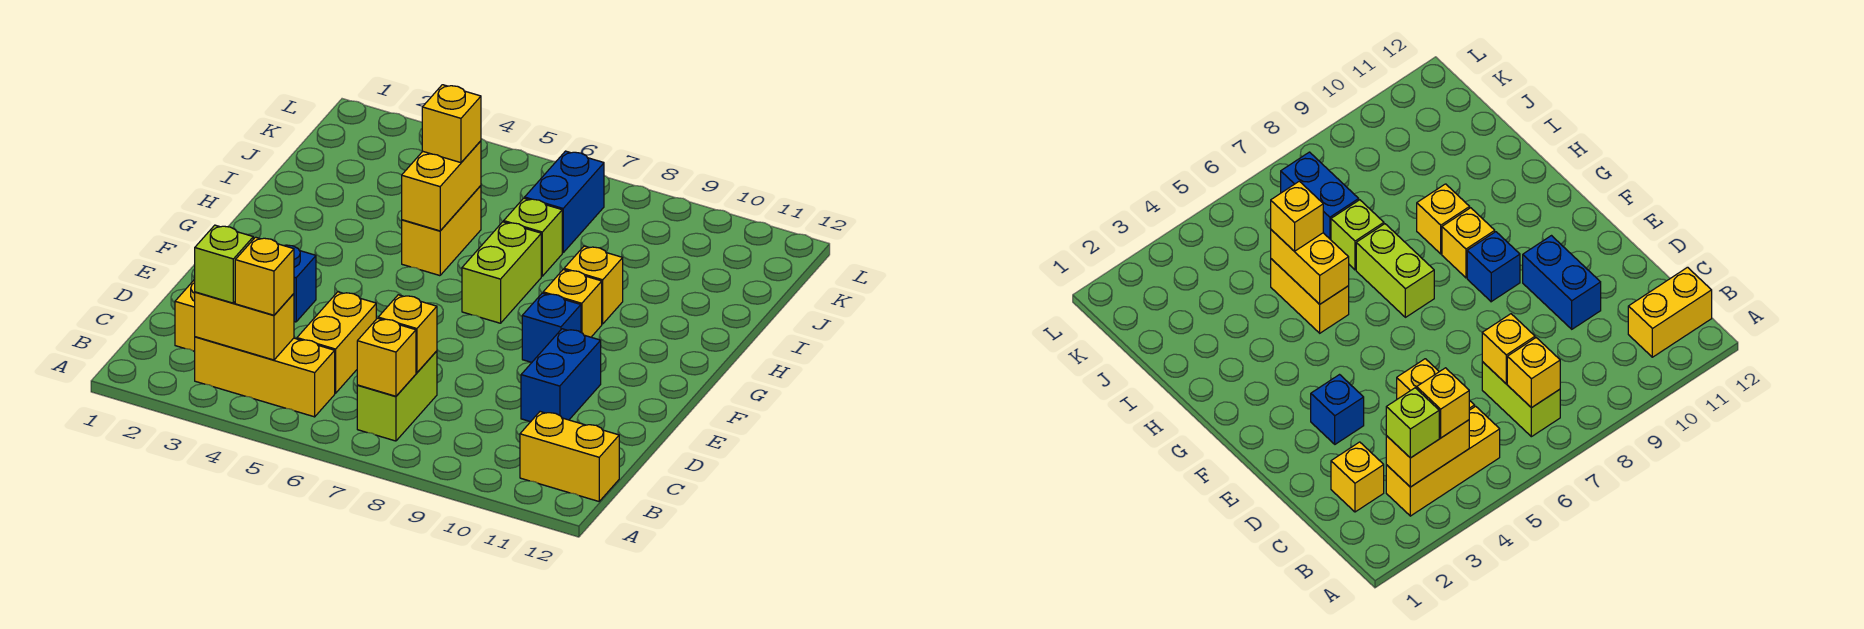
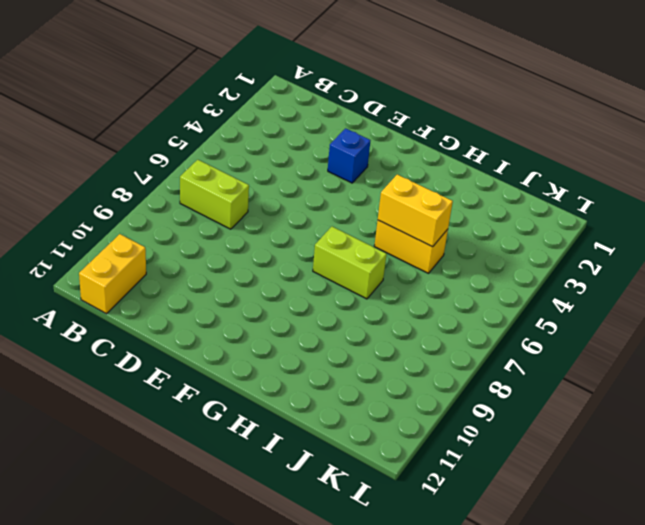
none -> yellow 1x3 brick [194,337,335,417]
none -> yellow 1x1 brick [175,279,195,351]
none -> yellow 1x2 brick [297,292,376,393]

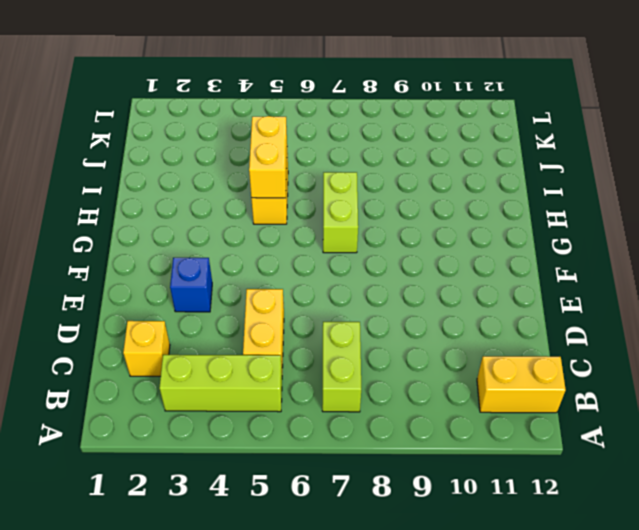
lime 1x3 brick [159,355,282,412] -> yellow 1x3 brick [194,337,335,417]
none -> blue 1x2 brick [521,329,601,422]
none -> blue 1x1 brick [522,293,581,363]
none -> yellow 1x1 brick [543,270,602,337]

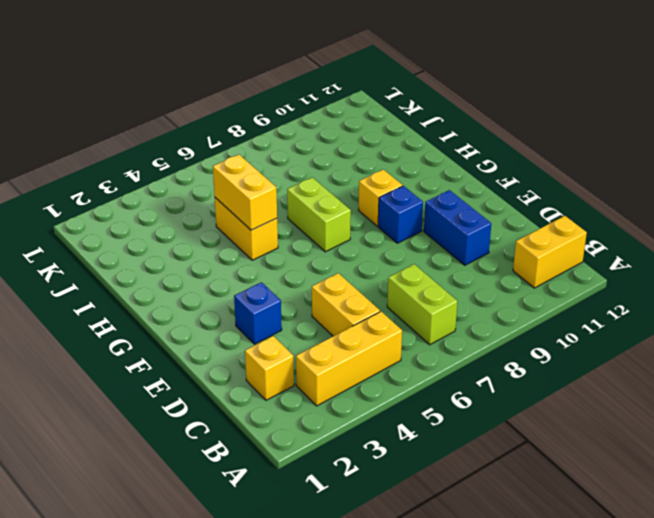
none -> yellow 1x1 brick [564,246,623,324]
none -> lime 1x1 brick [504,198,562,276]
none -> blue 1x2 brick [525,151,604,253]

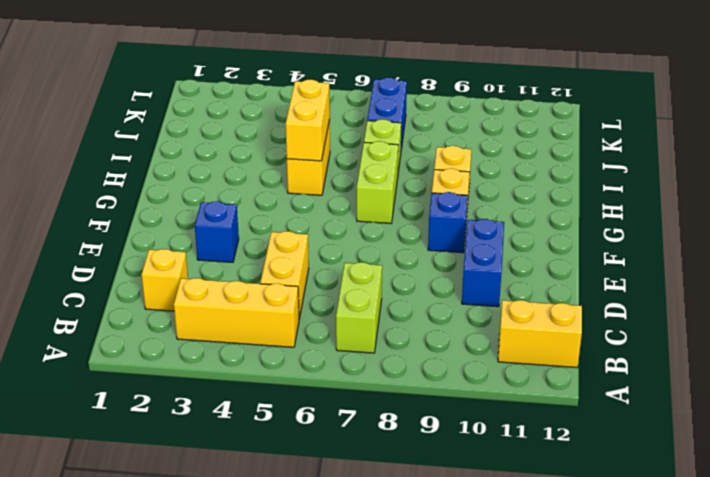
none -> yellow 1x2 brick [195,292,294,360]
none -> yellow 1x1 brick [357,318,416,396]
none -> yellow 1x1 brick [378,295,437,373]

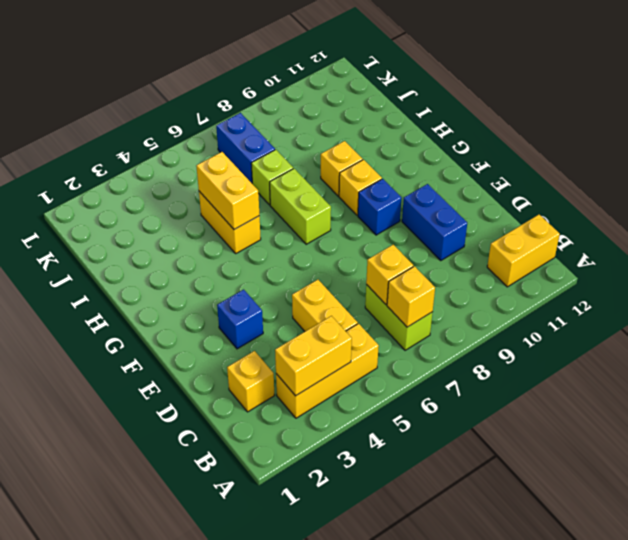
none -> lime 1x1 brick [195,225,253,303]
none -> yellow 1x1 brick [235,237,294,315]
none -> yellow 1x1 brick [422,85,481,163]

